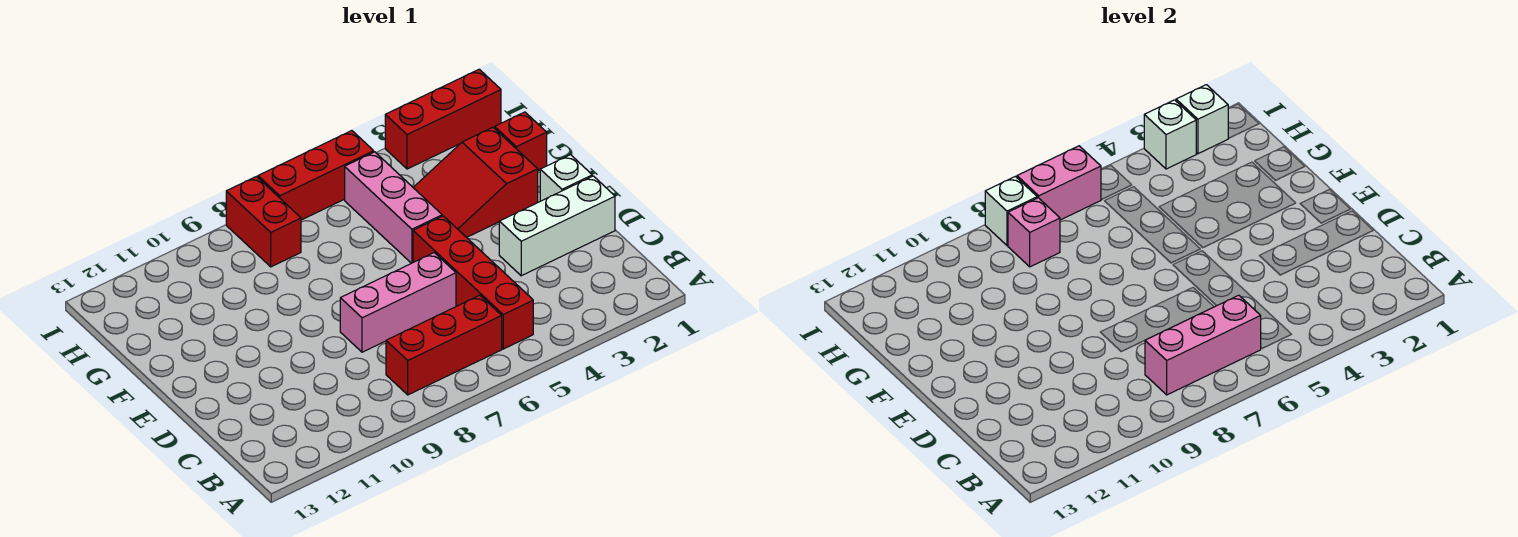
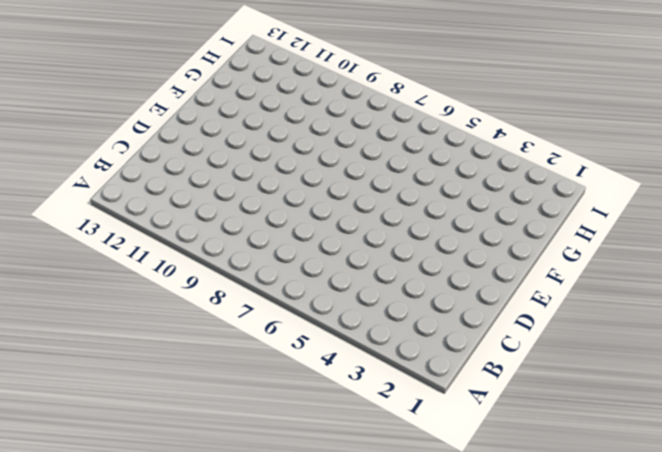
none -> red 1x4 brick [413,216,533,349]
none -> red 1x3 brick [386,295,502,395]
none -> white 1x3 brick [499,176,615,276]

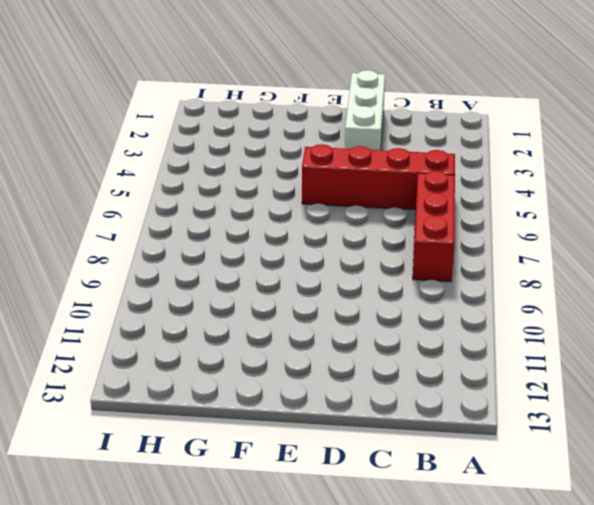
none -> pink 1x3 brick [340,253,456,352]
none -> white 1x1 brick [540,155,592,201]
none -> red 2x3 slope [413,127,538,237]

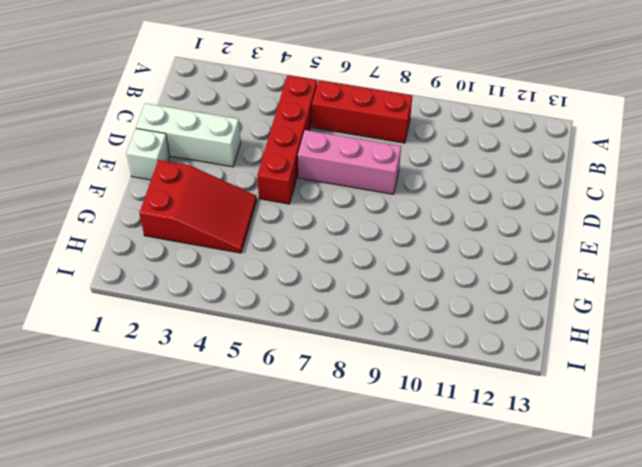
none -> pink 1x3 brick [345,152,442,263]
none -> red 1x1 brick [495,112,547,171]
none -> red 1x2 brick [226,177,301,267]

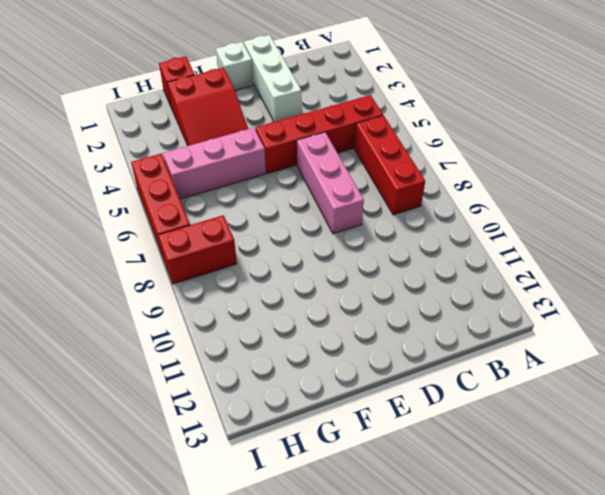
none -> red 1x3 brick [385,69,501,169]
none -> pink 1x3 brick [1145,295,1261,395]
none -> pink 1x1 brick [1008,198,1060,267]

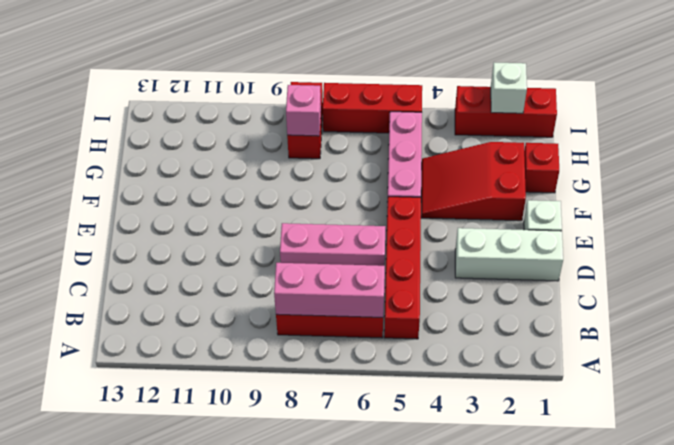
none -> white 1x1 brick [1144,100,1196,169]
none -> pink 1x2 brick [1017,146,1101,220]
none -> white 1x1 brick [985,177,1037,246]

